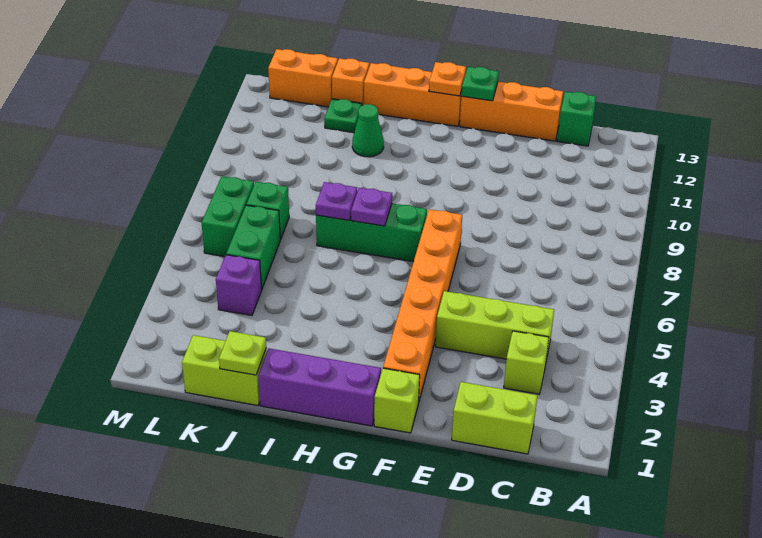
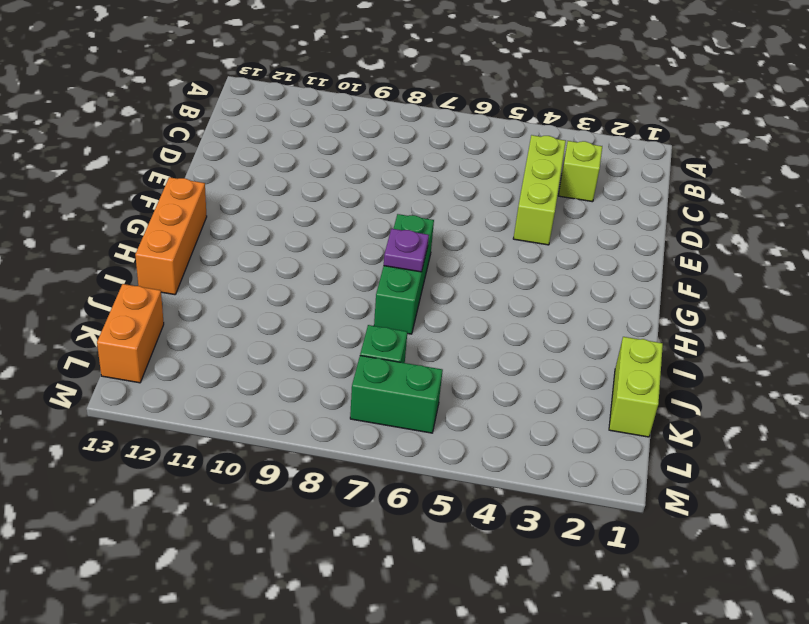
none -> lime 1x2 brick [452,382,538,454]
none -> green 1x1 brick [557,92,596,146]
none -> orange 1x3 brick [460,82,563,141]

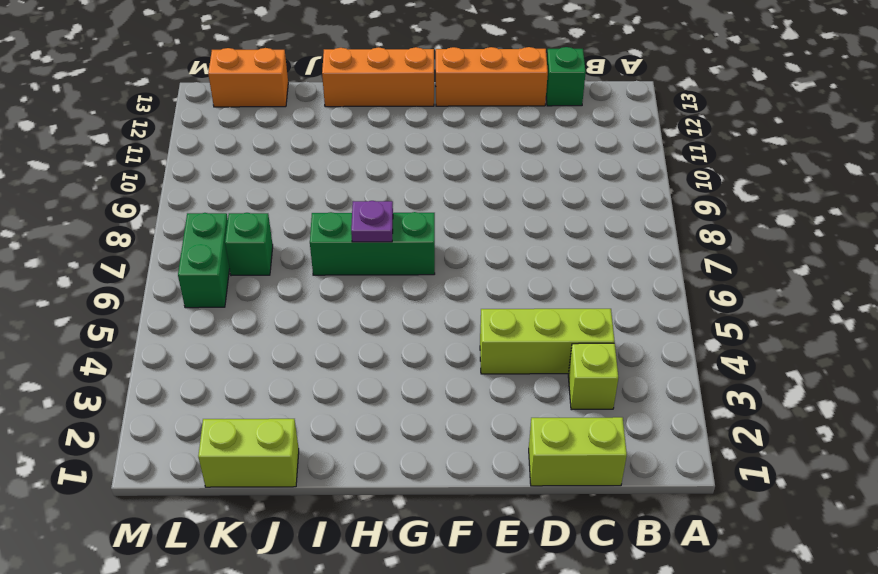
none -> lime 1x1 brick [374,368,420,433]
none -> orange 1x6 brick [383,209,462,403]
none -> purple 1x3 brick [258,348,381,426]

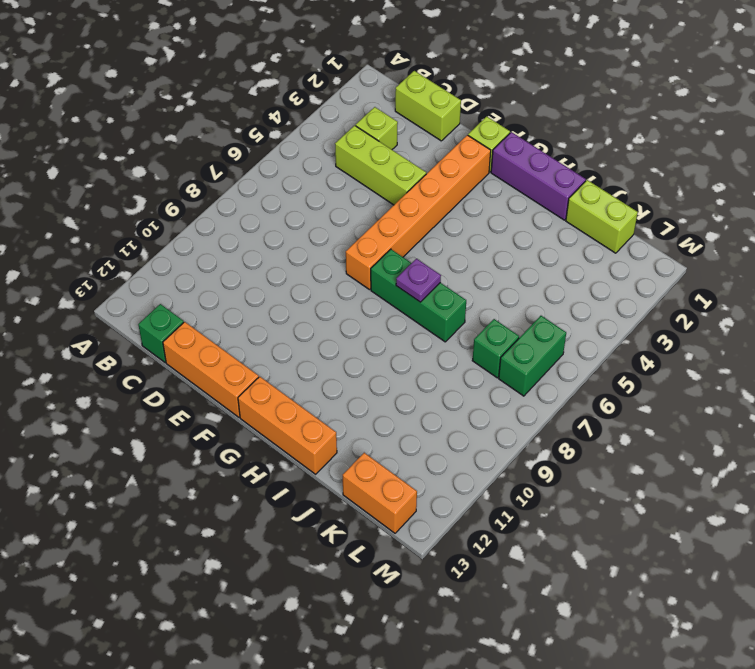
none -> green 1x1 cone [352,104,384,157]
none -> green 1x1 plate [324,99,362,132]
none -> orange 1x1 brick [332,58,369,105]

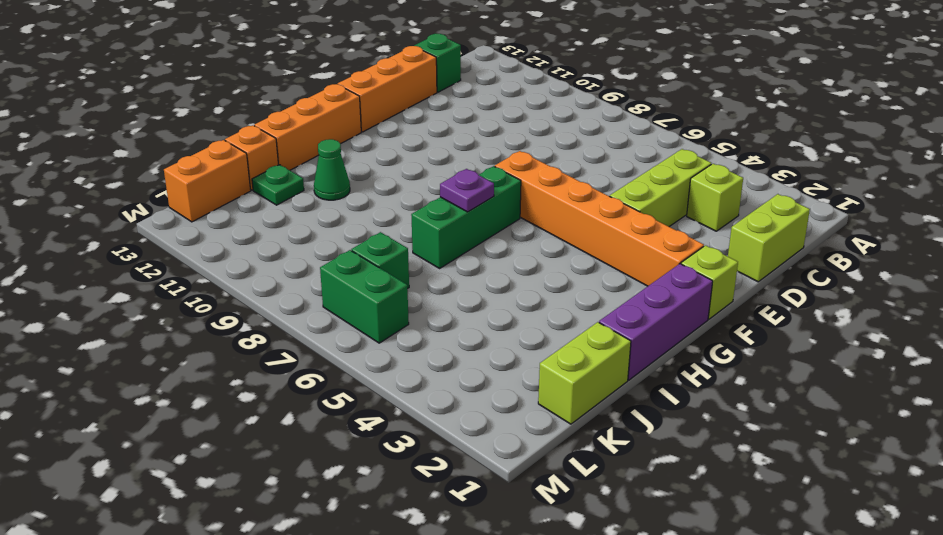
none -> purple 1x1 brick [216,255,262,315]
none -> green 1x2 brick [226,205,281,289]
none -> green 1x1 plate [462,67,499,101]

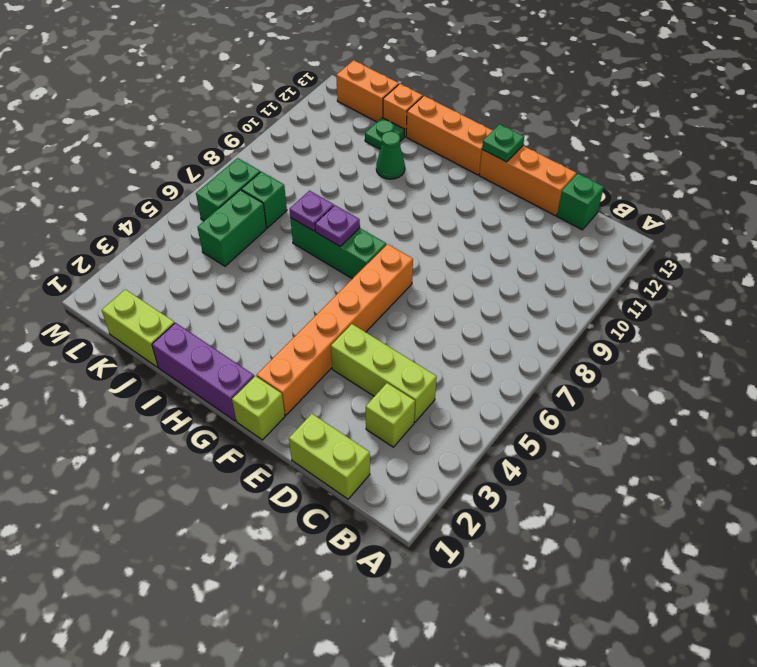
none -> purple 1x1 brick [216,255,262,315]
none -> orange 1x1 plate [429,62,466,96]
none -> lime 1x1 plate [219,331,266,375]

